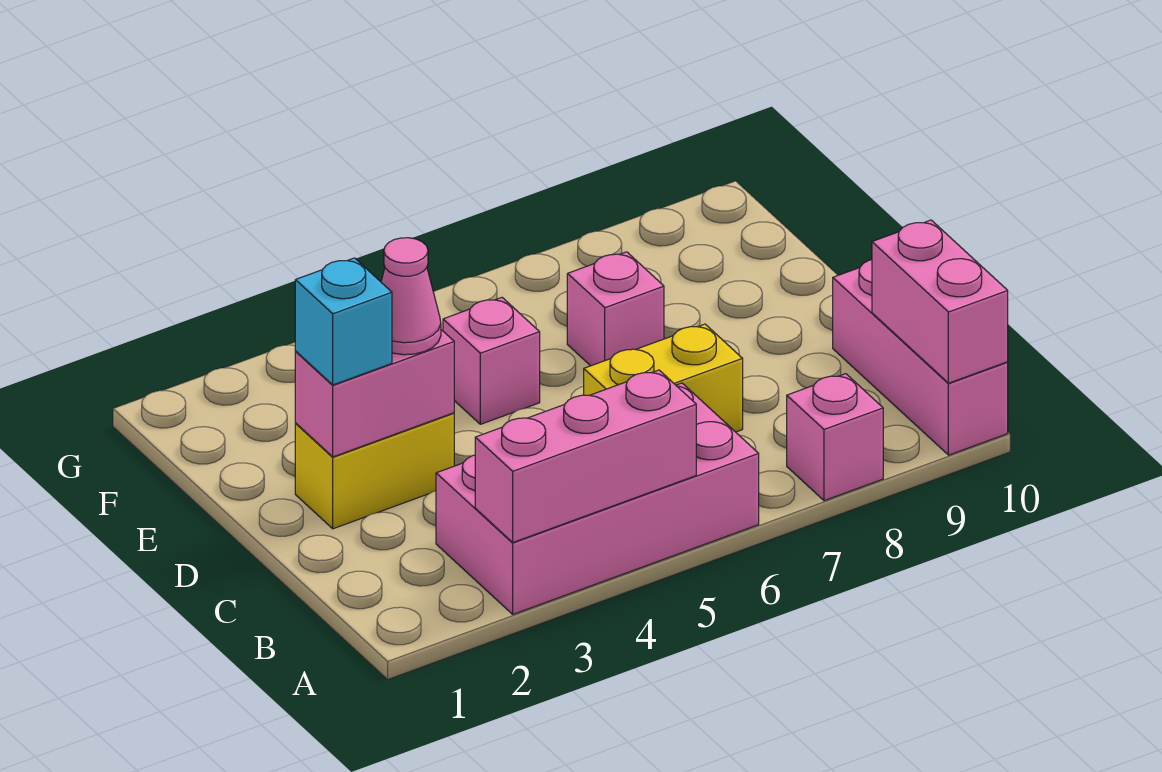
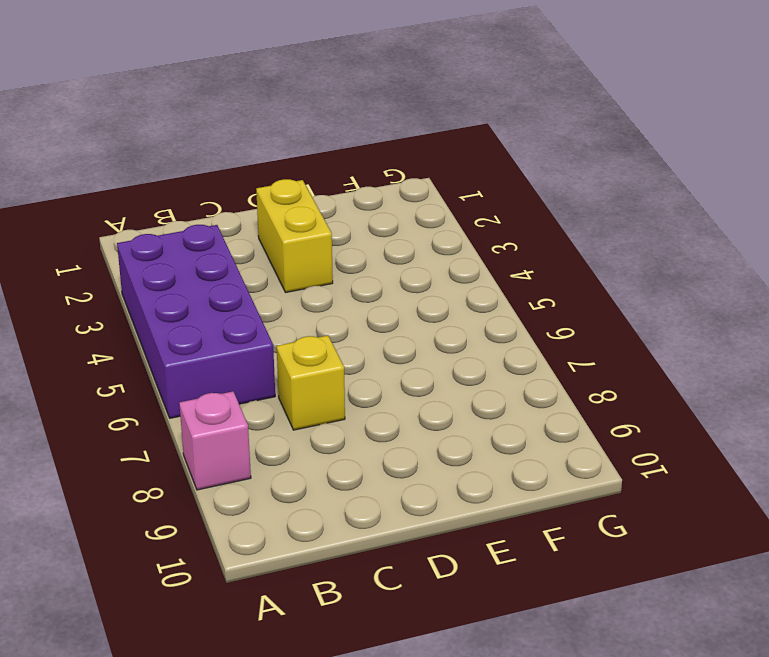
purple 2x4 brick [117,225,275,418] -> pink 2x4 brick [436,383,759,614]
yellow 1x1 brick [277,335,345,430] -> yellow 1x2 brick [584,324,743,432]
none -> pink 1x3 brick [833,260,1008,455]
none -> pink 1x1 brick [443,298,540,424]
none -> pink 1x1 brick [567,252,664,366]

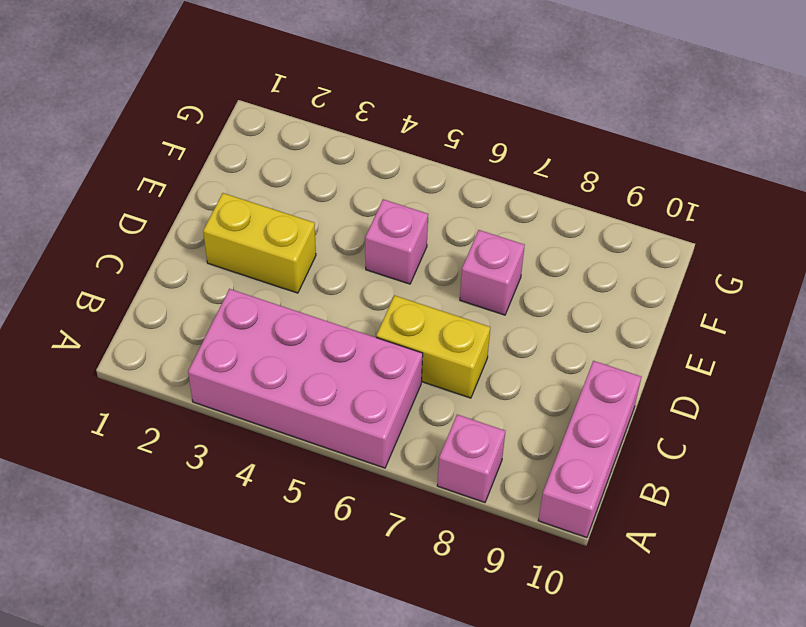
none -> pink 1x3 brick [475,370,696,542]
none -> pink 1x2 brick [872,220,1008,383]
none -> pink 1x2 brick [295,330,454,457]

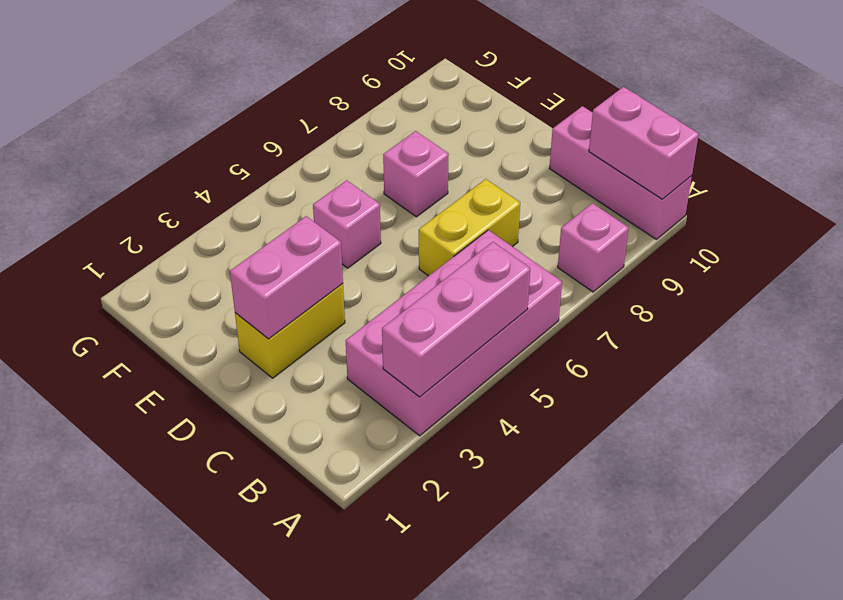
none -> cyan 1x1 brick [295,258,392,385]
none -> pink 1x1 cone [381,238,441,355]

